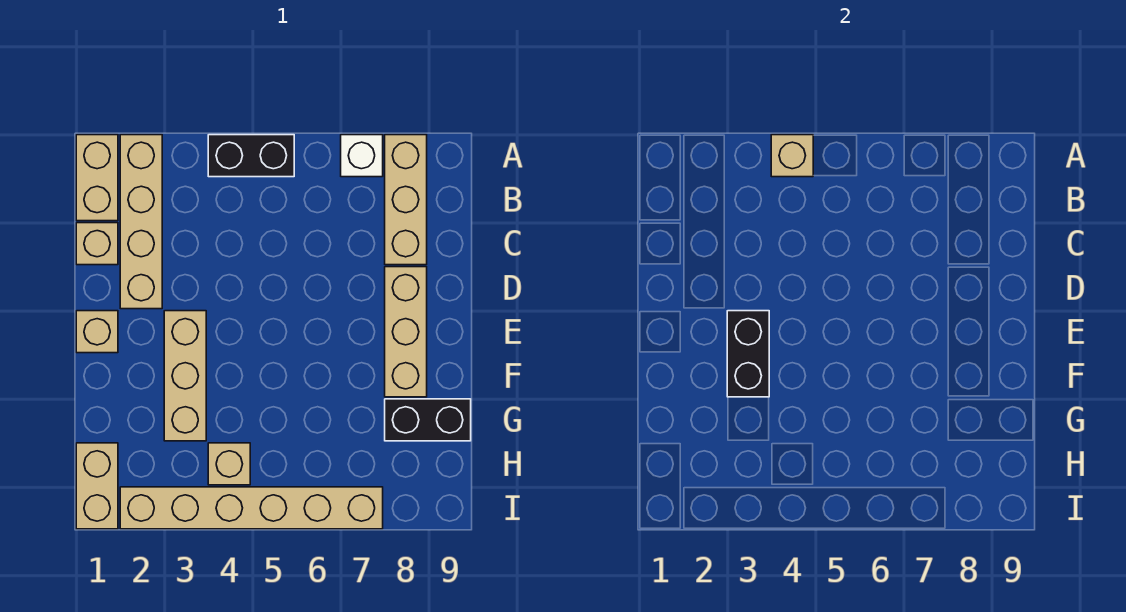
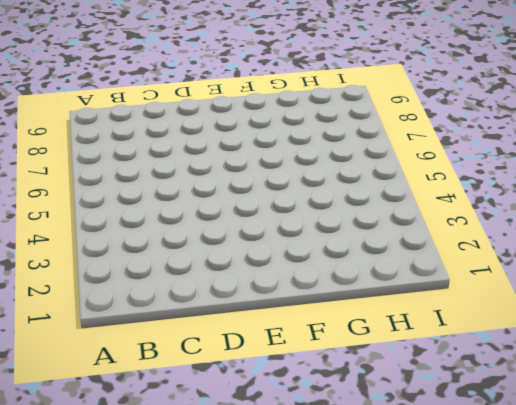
none -> tan 1x2 brick [76,135,118,221]
none -> tan 1x4 brick [120,135,162,309]
none -> black 1x2 brick [208,135,294,177]

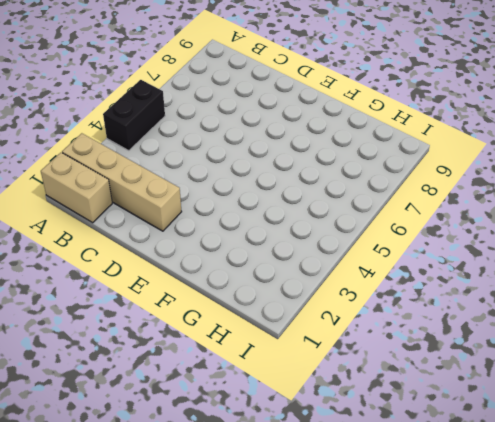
none -> white 1x1 brick [341,135,383,177]
none -> tan 1x3 brick [385,135,427,265]
none -> tan 1x1 brick [76,223,118,265]

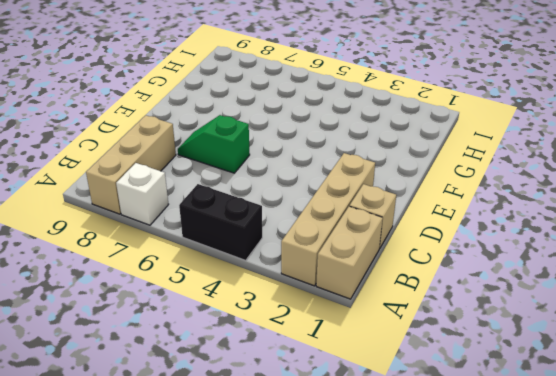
green 1x2 slope [178,115,250,173] -> none
none -> tan 1x3 brick [385,267,427,397]
none -> tan 1x1 brick [76,311,118,353]
none -> tan 1x3 brick [164,311,206,441]

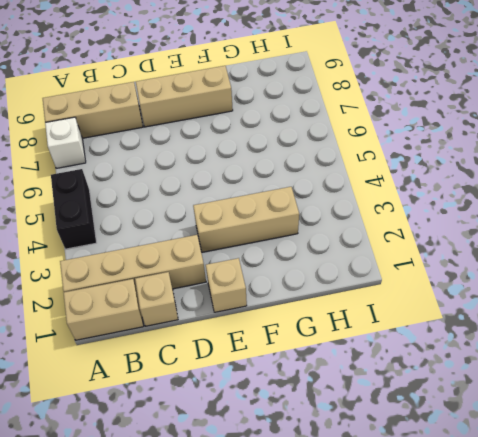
none -> black 1x2 brick [385,399,471,441]
none -> tan 1x2 brick [76,443,118,529]
none -> tan 1x1 brick [208,443,250,485]

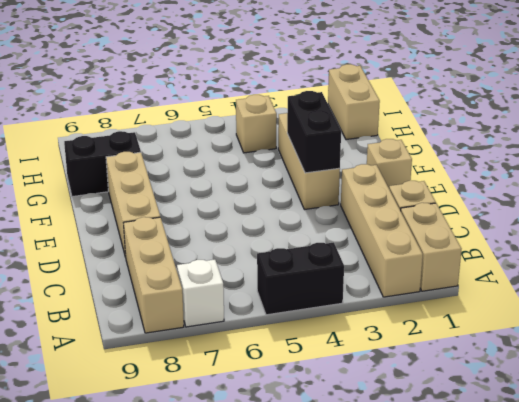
none -> tan 1x6 brick [120,487,383,529]
none -> tan 1x1 brick [771,135,813,177]

